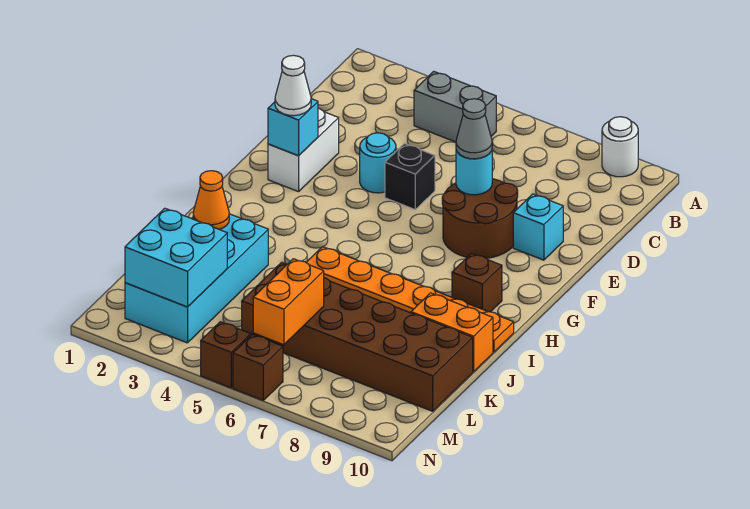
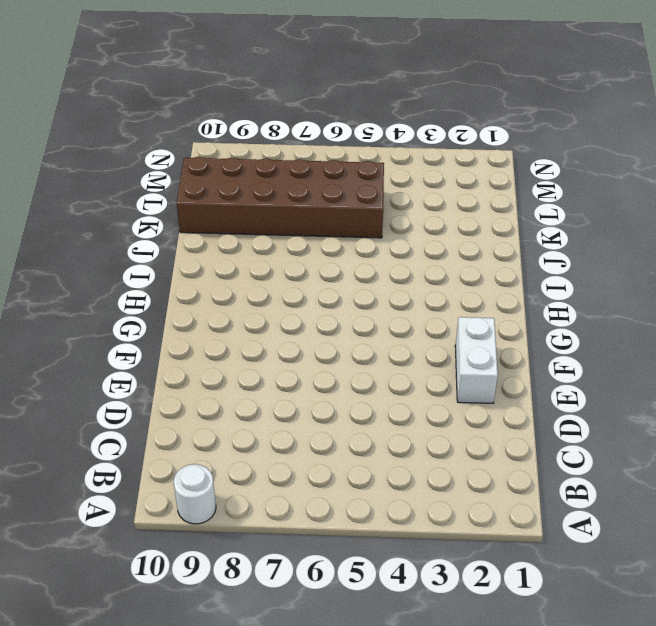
none -> grey 1x2 brick [414,71,496,142]
none -> cyan 1x1 round brick [360,133,396,193]
none -> black 1x1 brick [385,144,435,209]

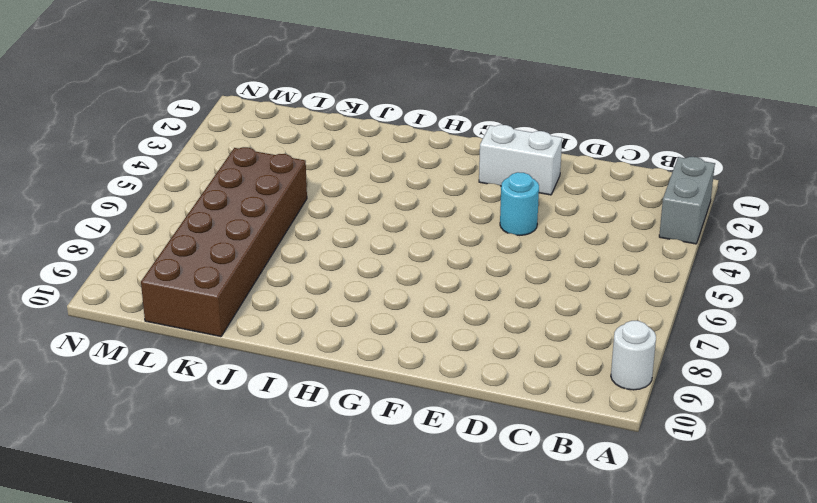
grey 1x2 brick [659,157,715,244] -> grey 1x2 brick moved to [414,71,496,142]
none -> black 1x1 brick [385,144,435,209]
none -> brown 2x2 round brick [442,179,518,258]
none -> cyan 1x1 brick [513,194,563,260]

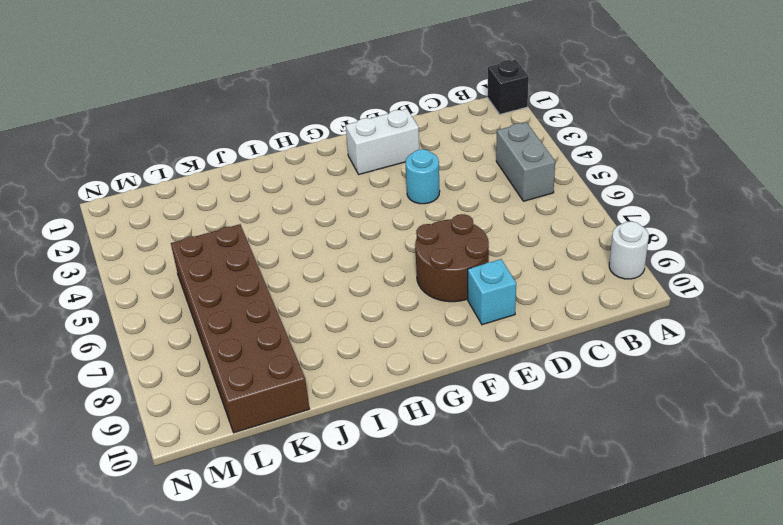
black 1x1 brick [487,60,529,114] -> black 1x1 brick moved to [385,144,435,209]
none -> brown 1x1 brick [452,253,502,312]
none -> orange 1x6 plate [306,247,514,352]
none -> cyan 2x4 brick [125,214,268,343]

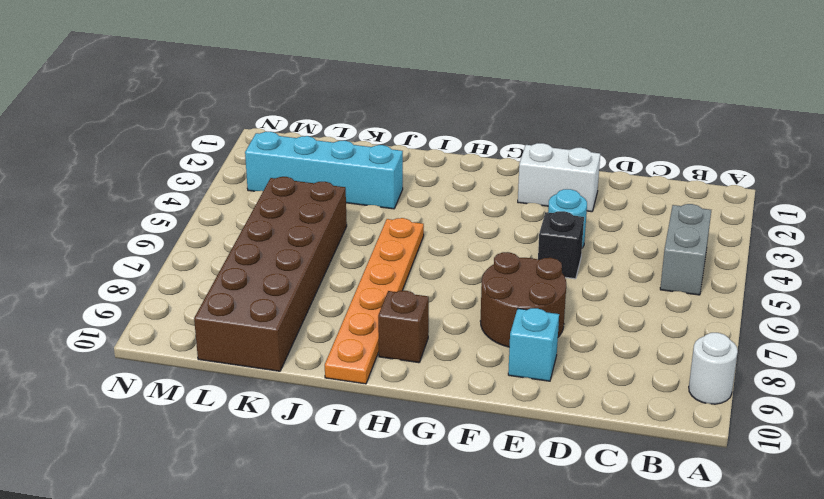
cyan 1x4 brick [245,132,403,209] -> cyan 2x4 brick [125,214,268,343]
none -> orange 1x2 brick [411,293,493,372]
none -> brown 1x1 brick [201,322,251,388]
none -> brown 1x1 brick [233,334,283,400]

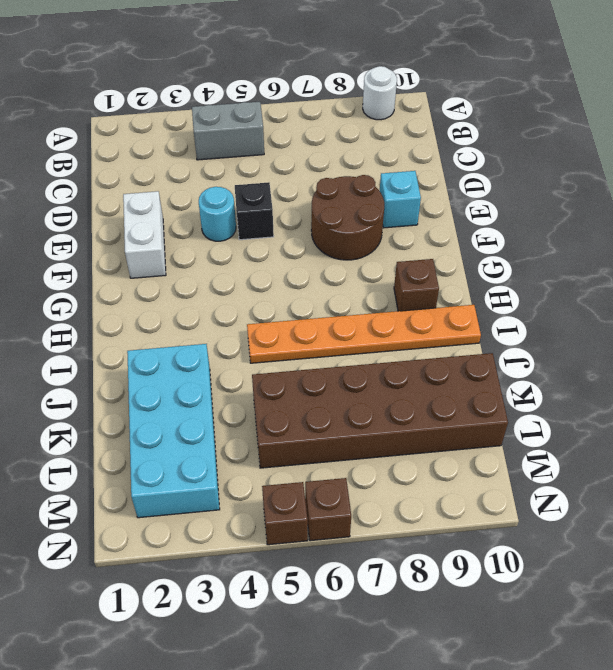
none -> orange 1x2 brick [411,293,493,372]
none -> cyan 1x1 round brick [456,150,492,195]
none -> cyan 1x1 brick [268,99,318,156]

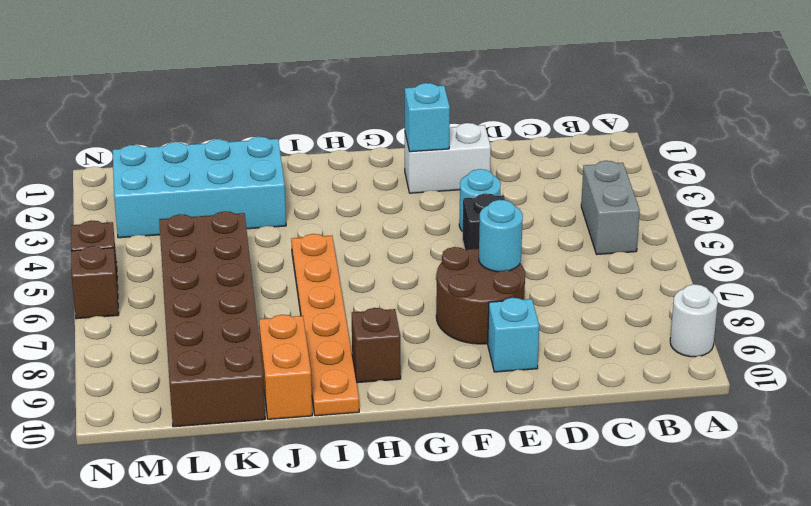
none -> orange 1x1 cone [193,171,229,230]
none -> cyan 2x2 brick [125,208,227,307]
none -> orange 1x2 brick [253,259,324,345]

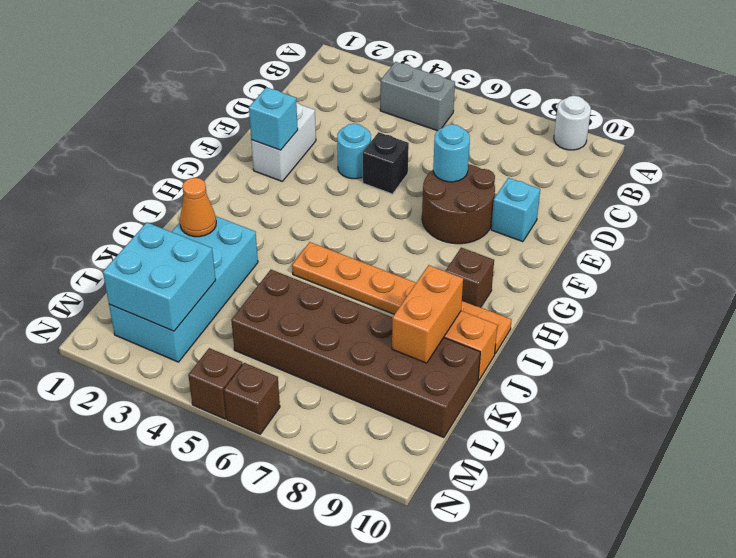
orange 1x2 brick [392,265,463,363] -> orange 1x2 brick moved to [253,259,324,345]
none -> grey 1x1 cone [456,99,492,159]
none -> white 1x1 cone [275,55,311,116]

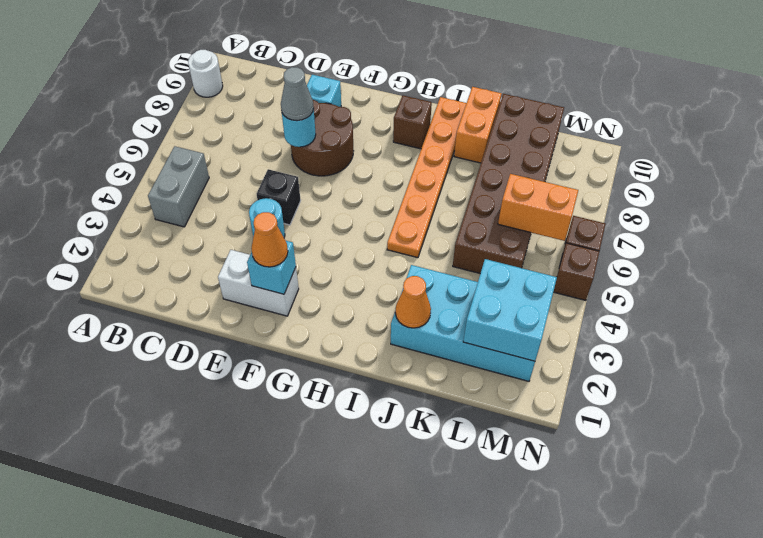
orange 1x1 cone [251,212,288,267] -> white 1x1 cone [275,55,311,116]

